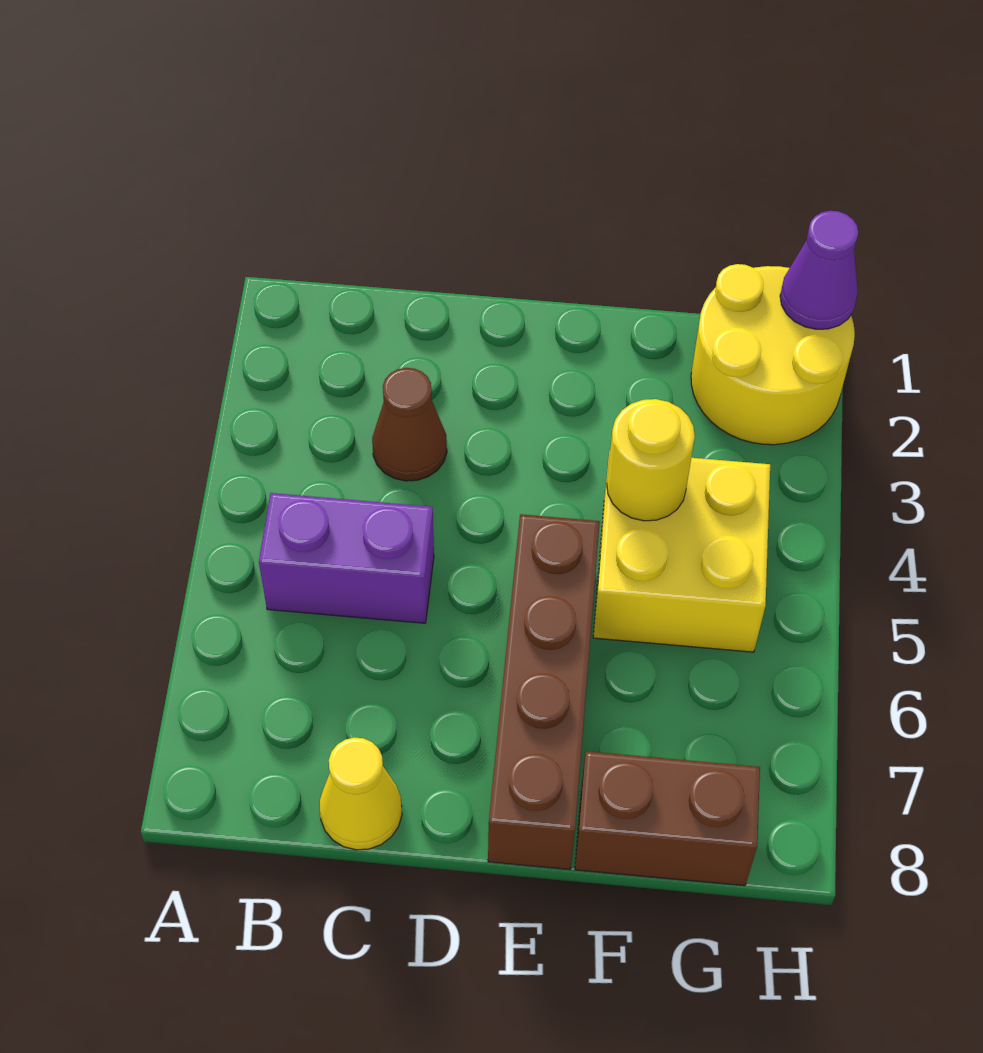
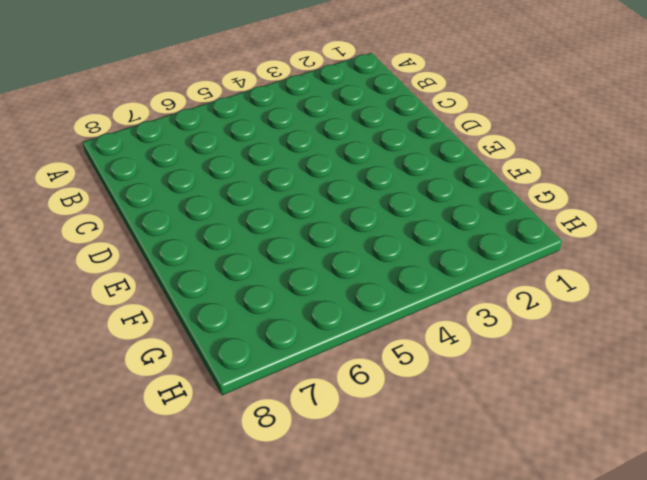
none -> purple 1x2 brick [259,493,434,623]
none -> brown 1x1 cone [372,368,447,481]

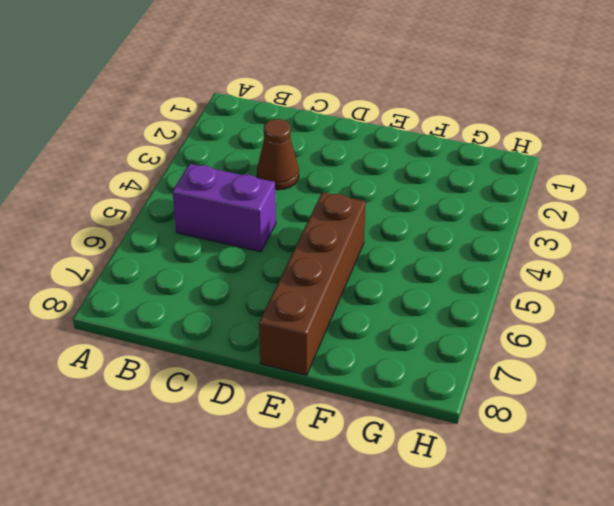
none -> yellow 1x1 cone [319,737,402,850]
none -> yellow 2x2 brick [593,451,770,652]

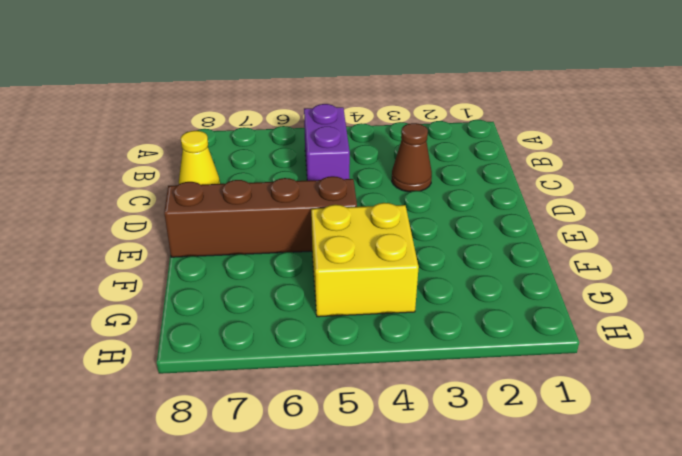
none -> brown 1x2 brick [575,751,760,886]
none -> yellow 2x2 round brick [691,264,855,445]

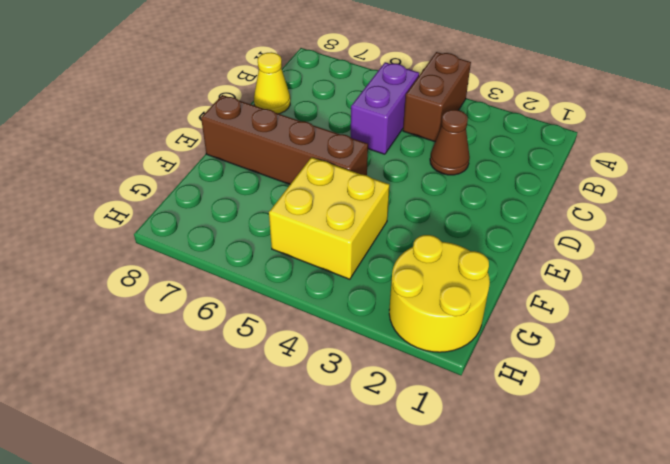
brown 1x2 brick [403,52,471,142] -> brown 1x2 brick moved to [575,751,760,886]
none -> yellow 1x1 round brick [607,399,695,521]
none -> purple 1x1 cone [780,211,858,329]

